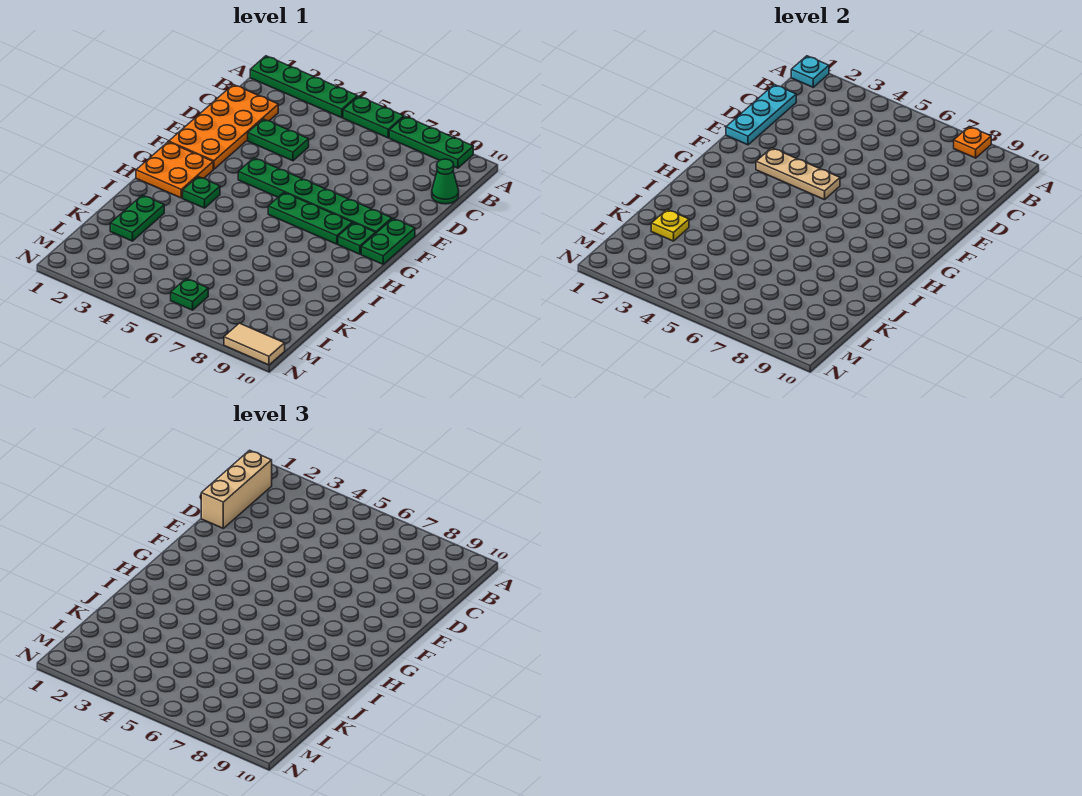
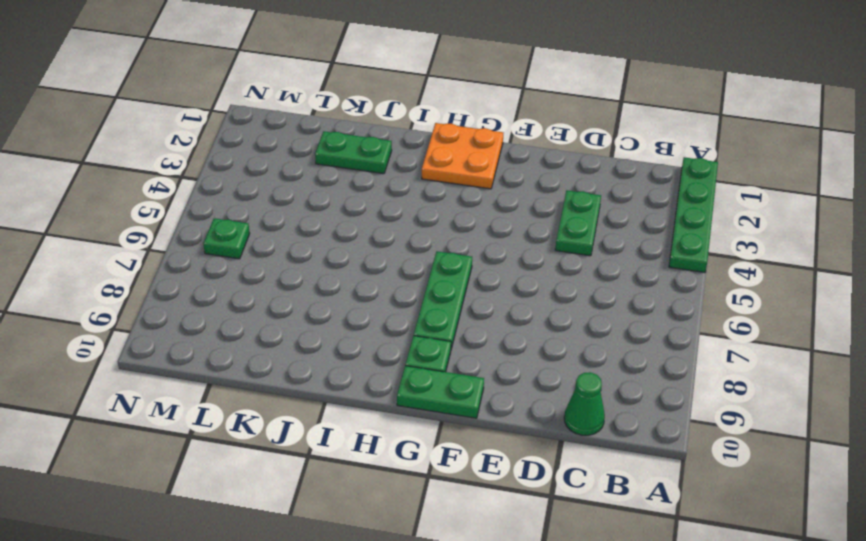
none -> green 1x2 plate [343,96,404,138]
none -> green 1x3 plate [389,116,473,168]
none -> orange 2x4 plate [169,85,278,169]

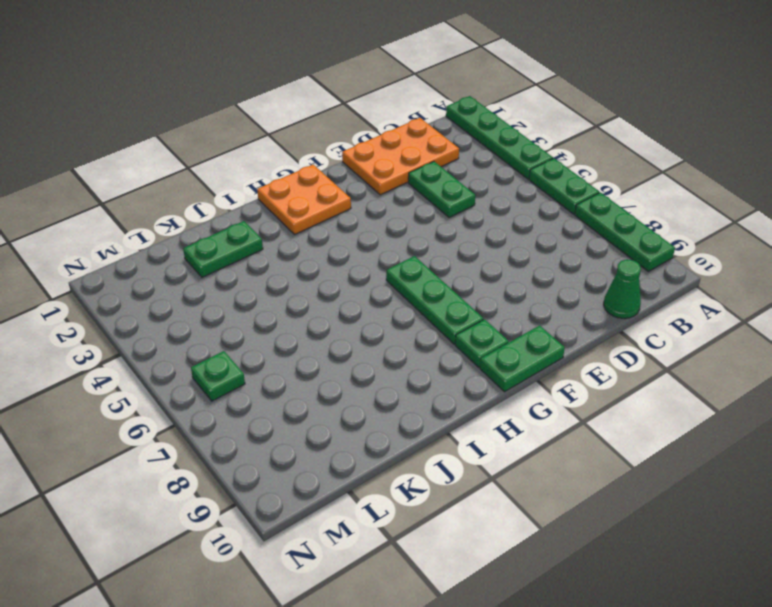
orange 2x3 plate [342,118,459,195] -> orange 2x4 plate [169,85,278,169]
none -> green 1x6 plate [238,158,392,233]
none -> green 1x1 plate [183,177,220,208]
none -> tan 1x2 tile [224,323,285,365]

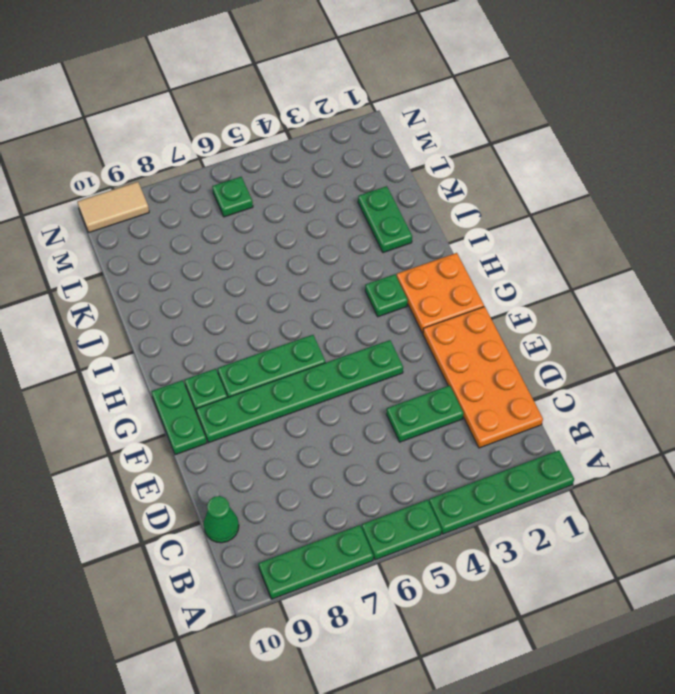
none -> cyan 1x1 plate [791,56,829,87]
none -> orange 1x1 plate [954,127,991,158]
none -> cyan 1x3 plate [726,85,796,145]

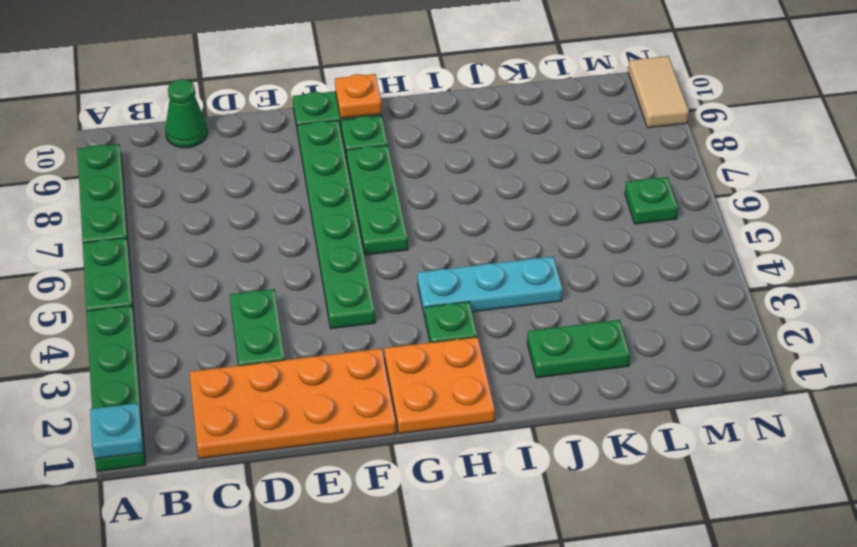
orange 1x1 plate [335,74,382,118] -> orange 1x1 plate moved to [954,127,991,158]
cyan 1x3 plate [418,257,563,317] -> cyan 1x3 plate moved to [726,85,796,145]
none -> tan 1x3 plate [756,148,840,200]
none -> yellow 1x1 plate [651,210,689,241]
none -> tan 1x3 brick [201,450,272,528]

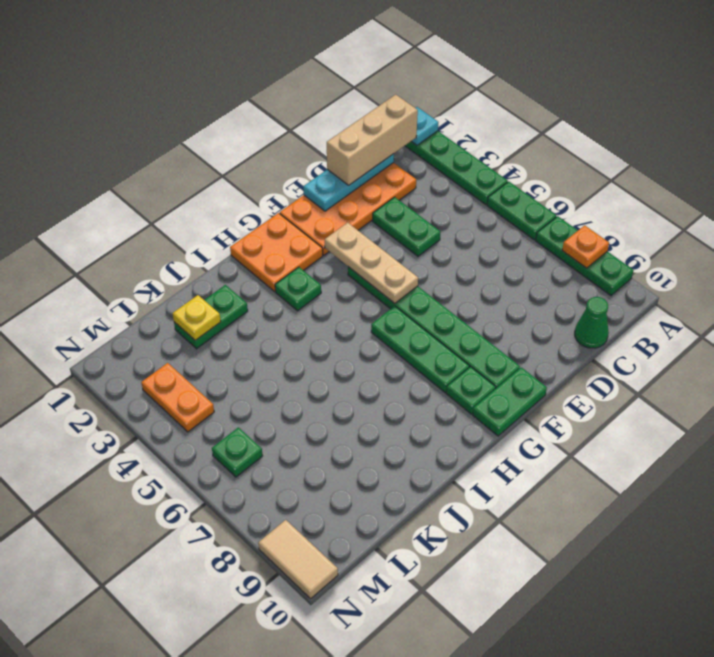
orange 1x2 plate [141,363,214,432] -> none

